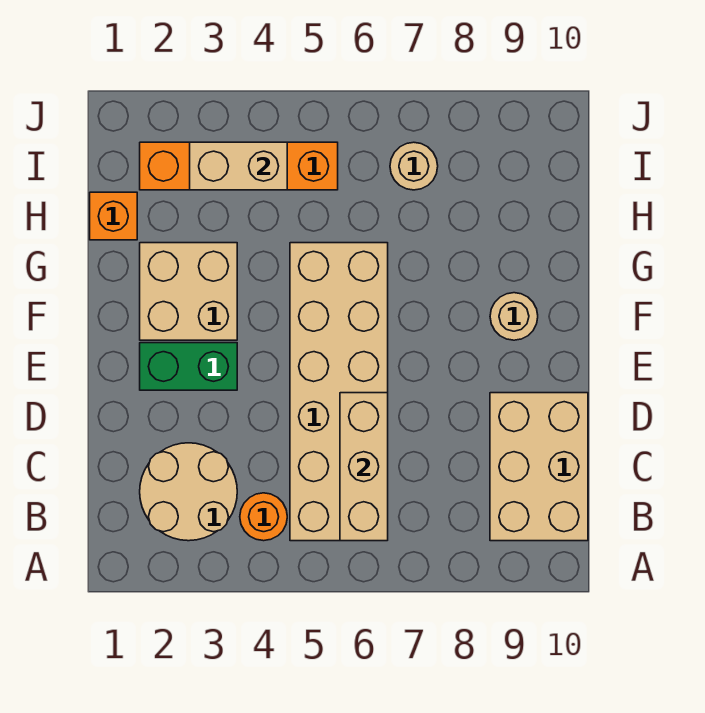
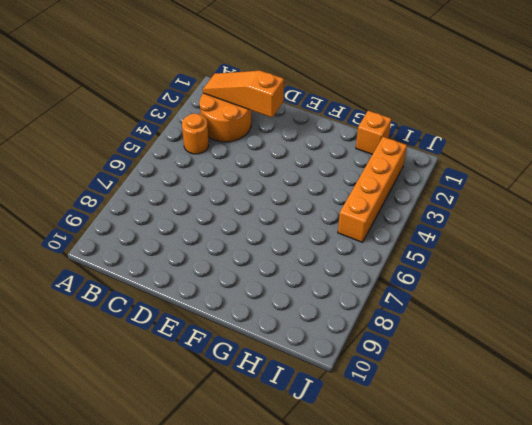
orange 2x2 round brick [199,93,251,142] -> tan 2x2 round brick [140,443,237,541]
orange 1x3 slope [203,71,284,117] -> none
none -> tan 2x6 brick [290,243,388,541]
none -> tan 2x3 brick [490,393,588,541]
none -> green 1x2 brick [140,343,237,390]

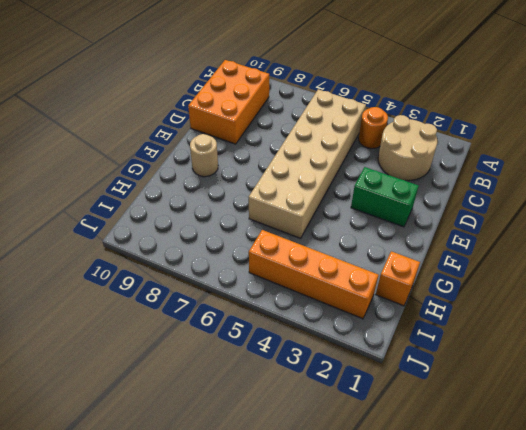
orange 2x3 brick [188,60,269,144] -> tan 2x3 brick [490,393,588,541]
none -> tan 2x2 brick [140,243,237,340]
none -> tan 1x1 round brick [390,142,438,190]
none -> tan 1x3 brick [340,393,388,541]

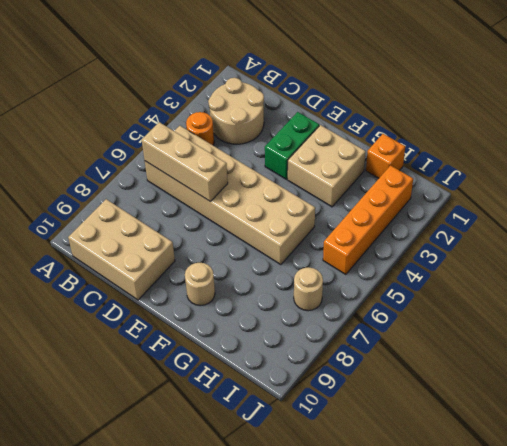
none -> tan 1x2 brick [190,142,287,190]

